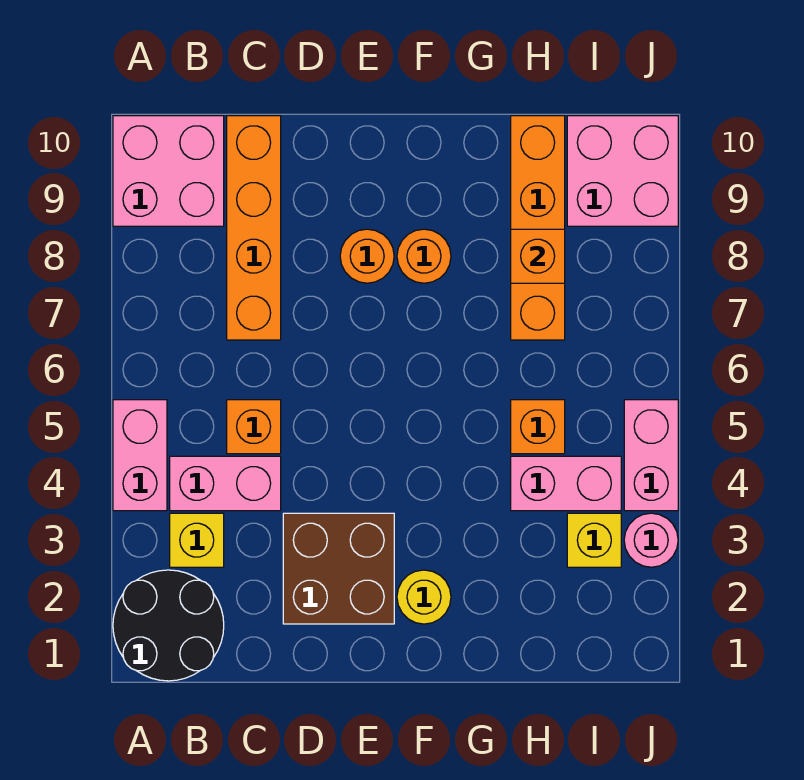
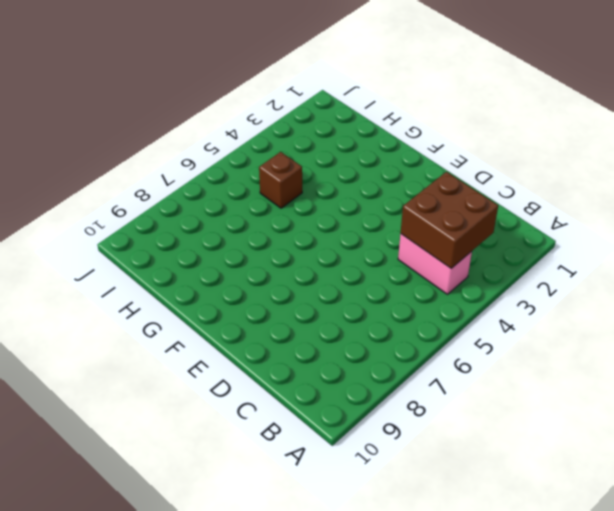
brown 2x2 brick [401,172,498,268] -> brown 2x2 brick moved to [283,513,394,624]
brown 1x1 brick [259,152,302,208] -> orange 1x1 brick [511,400,565,454]
none -> black 2x2 round brick [113,570,224,681]
none -> pink 1x2 brick [113,400,167,511]
none -> pink 2x2 brick [113,116,224,226]

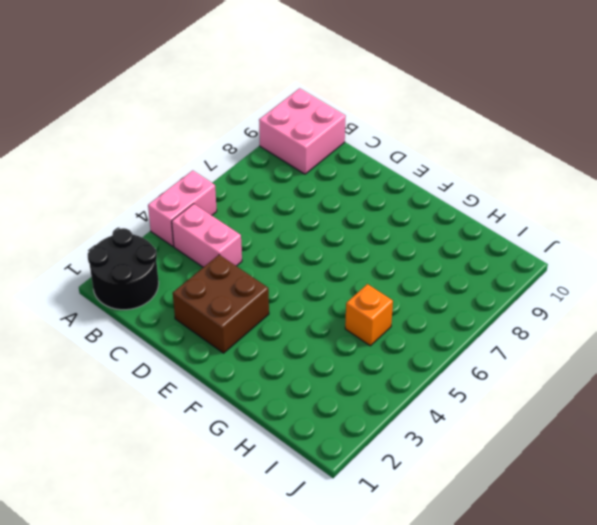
none -> yellow 1x1 brick [170,513,224,567]
none -> orange 1x1 brick [227,400,281,454]
none -> orange 1x4 brick [227,116,281,340]

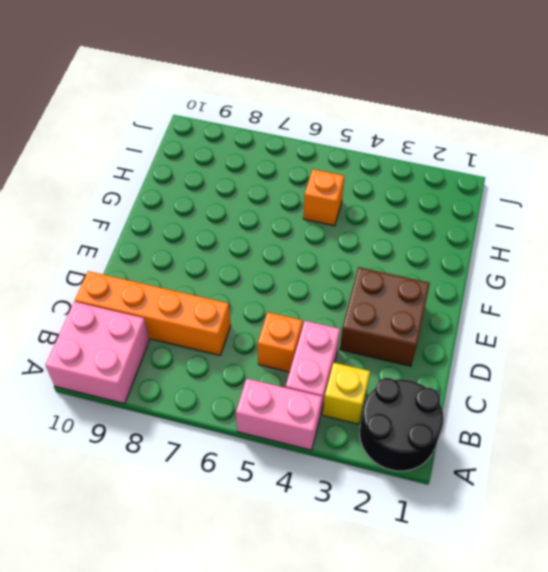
none -> orange 1x1 round brick [340,229,394,283]
none -> yellow 1x1 round brick [397,570,451,624]
none -> orange 1x1 round brick [397,229,451,283]

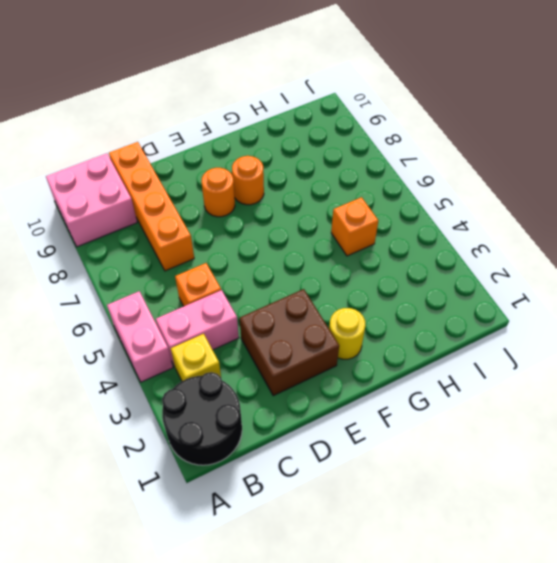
none -> pink 1x2 brick [511,456,621,511]
none -> orange 1x4 brick [511,116,565,340]
none -> yellow 1x1 brick [567,513,621,567]

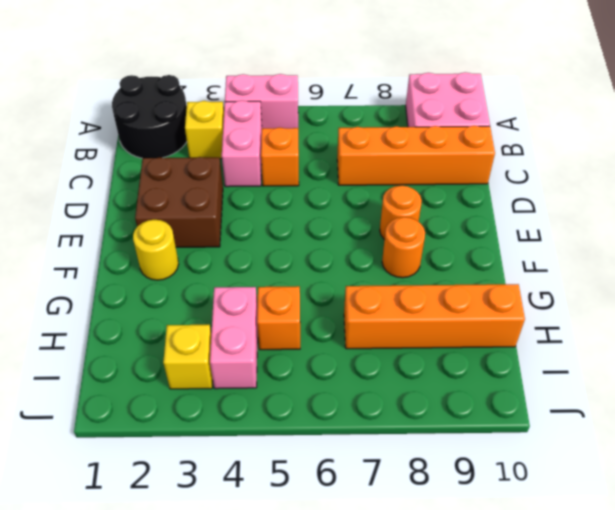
none -> pink 2x2 brick [567,116,678,226]
none -> pink 1x1 round brick [624,513,678,567]
none -> pink 1x2 brick [624,400,678,511]

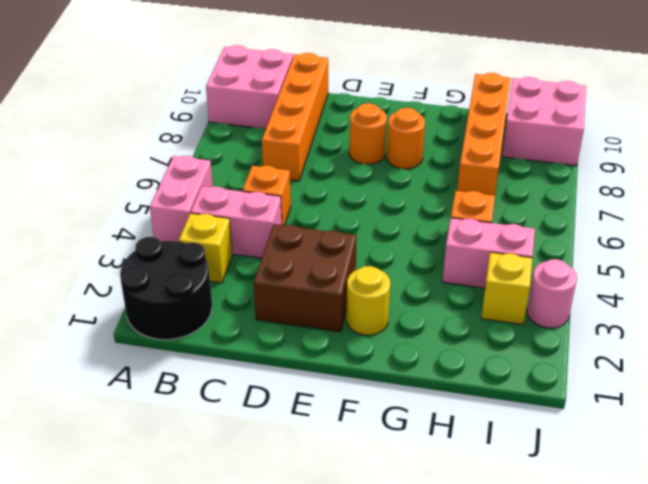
none -> pink 1x2 brick [624,400,678,511]
none -> orange 1x1 brick [511,229,565,283]

